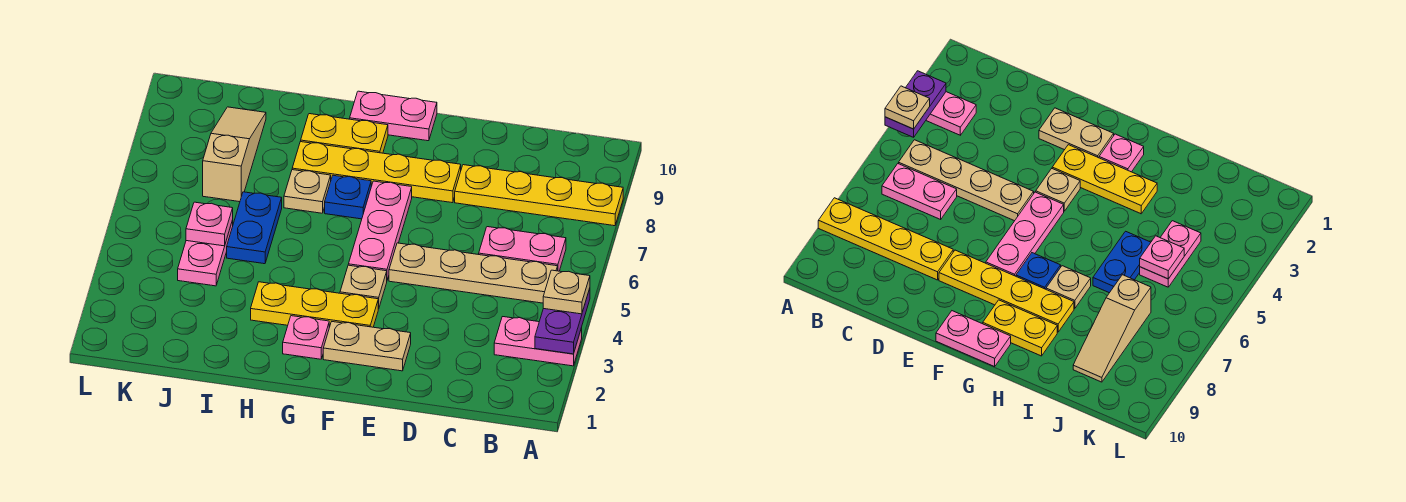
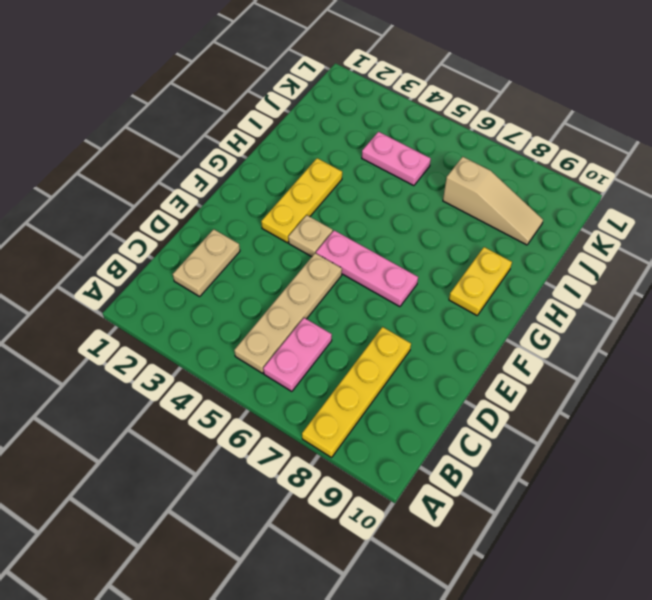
tan 1x2 plate [173,229,240,296] -> tan 1x2 plate moved to [323,322,411,371]
none -> pink 1x2 plate [494,317,582,366]
none -> yellow 1x4 plate [292,142,461,203]
none -> pink 1x2 plate [350,91,437,141]

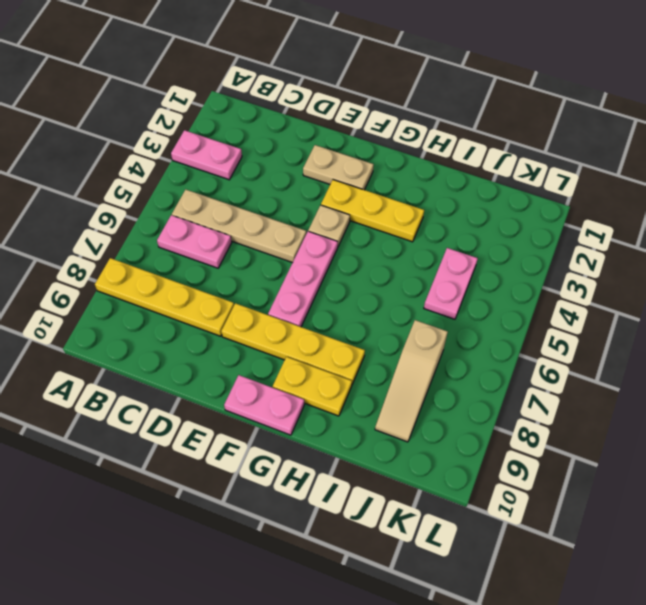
none -> pink 1x1 plate [283,316,329,359]
none -> blue 1x1 plate [325,175,371,219]
none -> tan 1x1 plate [284,170,331,213]

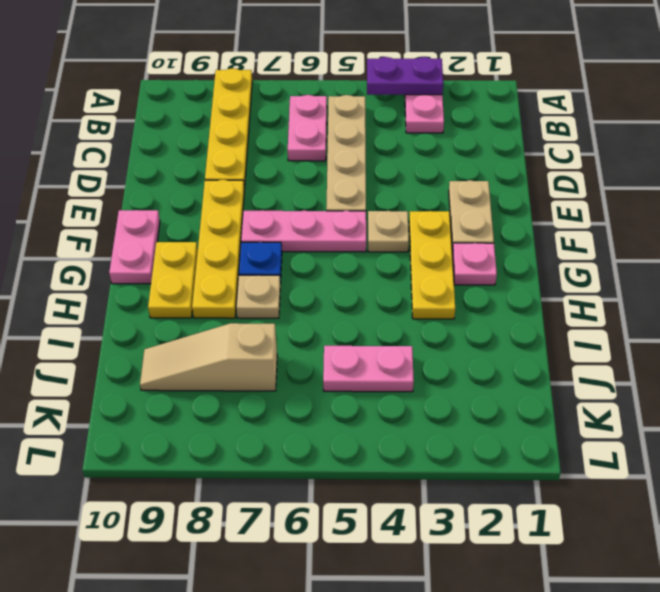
none -> blue 1x2 plate [227,192,282,264]
none -> pink 1x1 plate [186,202,233,246]
none -> tan 1x1 plate [543,270,590,314]

